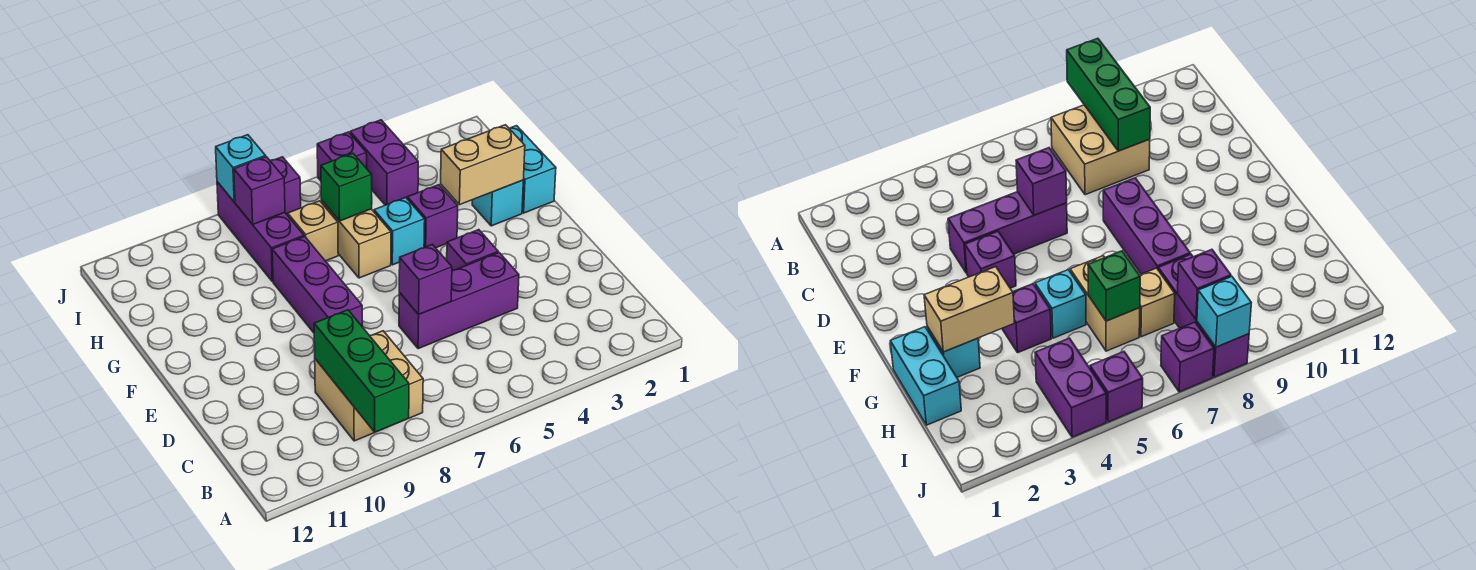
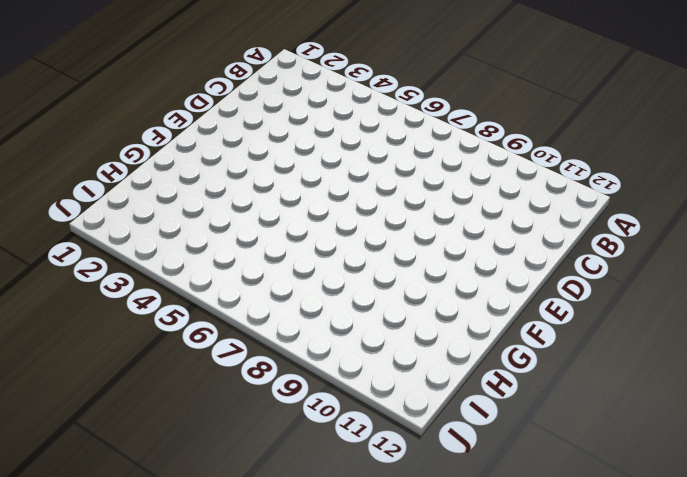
none -> tan 2x2 brick [315,331,423,441]
none -> purple 1x3 brick [399,253,519,349]
none -> purple 1x1 brick [447,230,498,271]

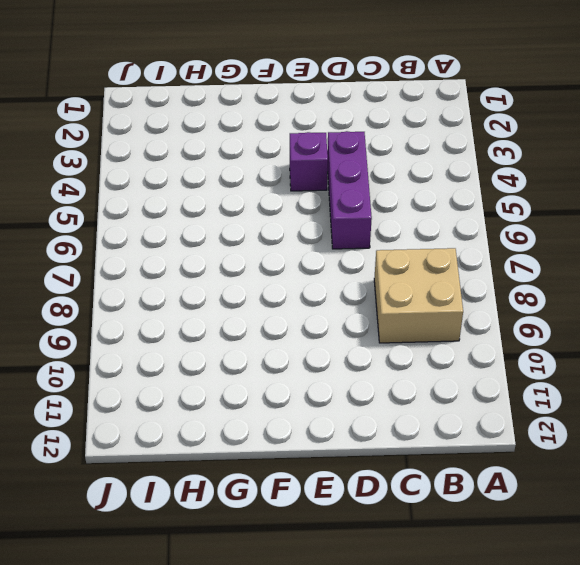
none -> purple 1x3 brick [272,237,362,333]
none -> cyan 1x2 brick [509,126,556,213]
none -> cyan 1x1 brick [472,180,523,226]

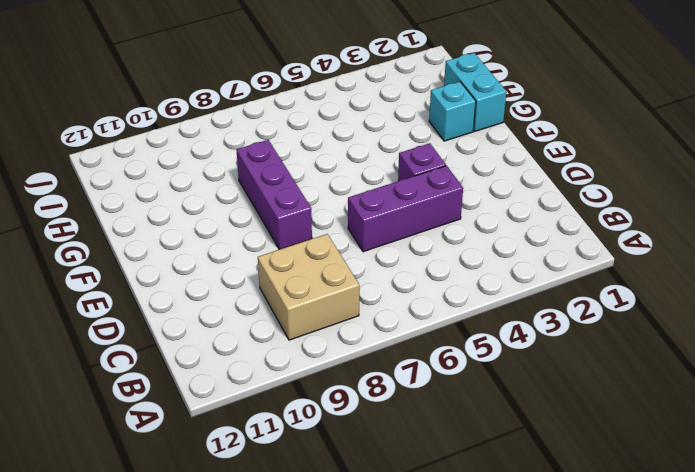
none -> purple 1x1 brick [407,185,458,248]
none -> cyan 1x1 brick [374,198,425,265]
none -> tan 1x2 brick [321,200,391,278]

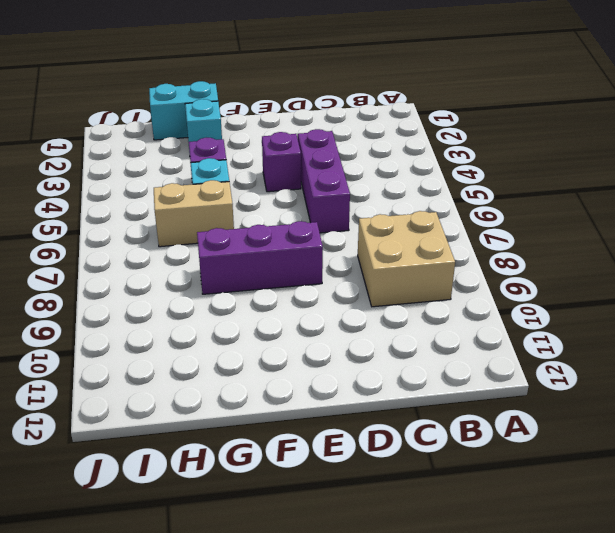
none -> tan 1x1 brick [288,201,338,261]
none -> purple 1x3 brick [217,182,304,282]
none -> purple 1x2 brick [350,120,418,205]

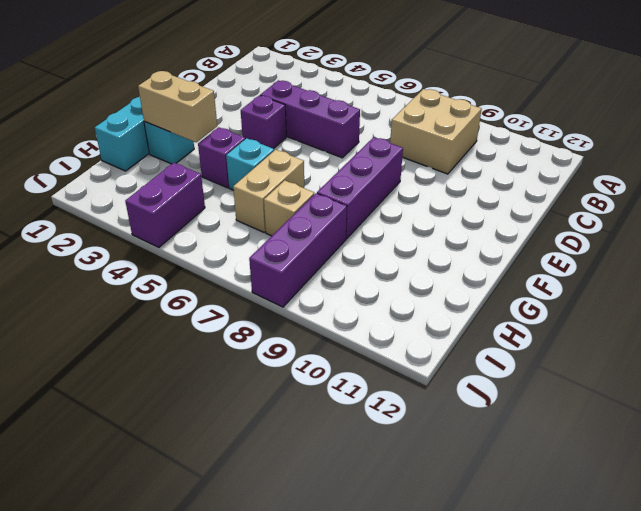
none -> purple 1x1 brick [317,132,367,181]
none -> purple 1x1 brick [270,157,301,215]
none -> green 1x3 brick [314,310,409,432]

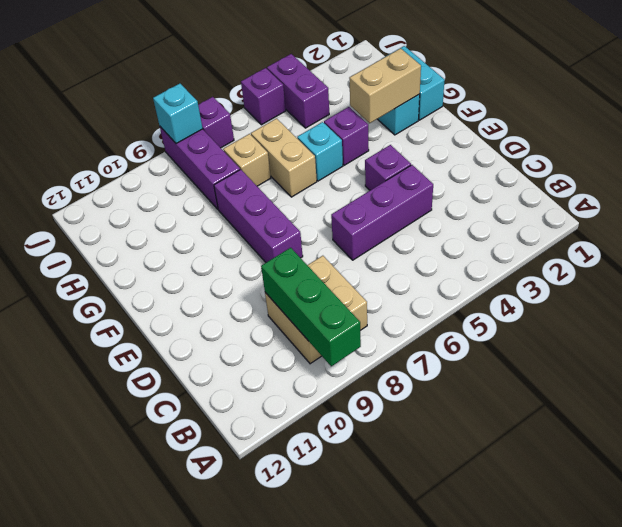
none -> purple 1x1 brick [399,244,452,314]
none -> green 1x1 brick [321,153,372,221]
none -> purple 1x1 brick [234,157,285,224]

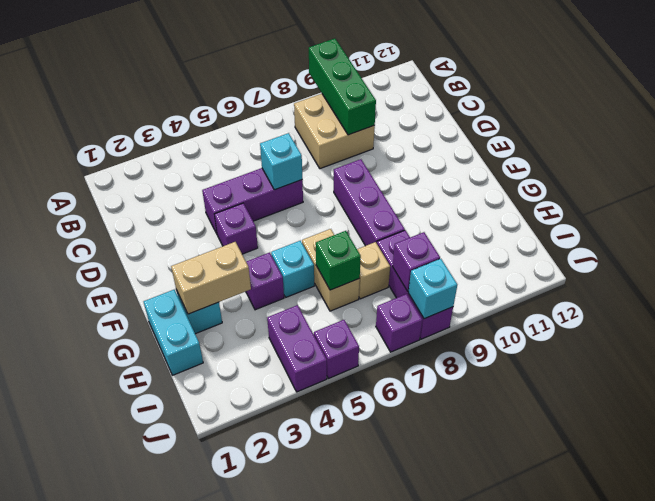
cyan 1x1 brick [260,133,302,190] -> purple 1x1 brick [399,244,452,314]

